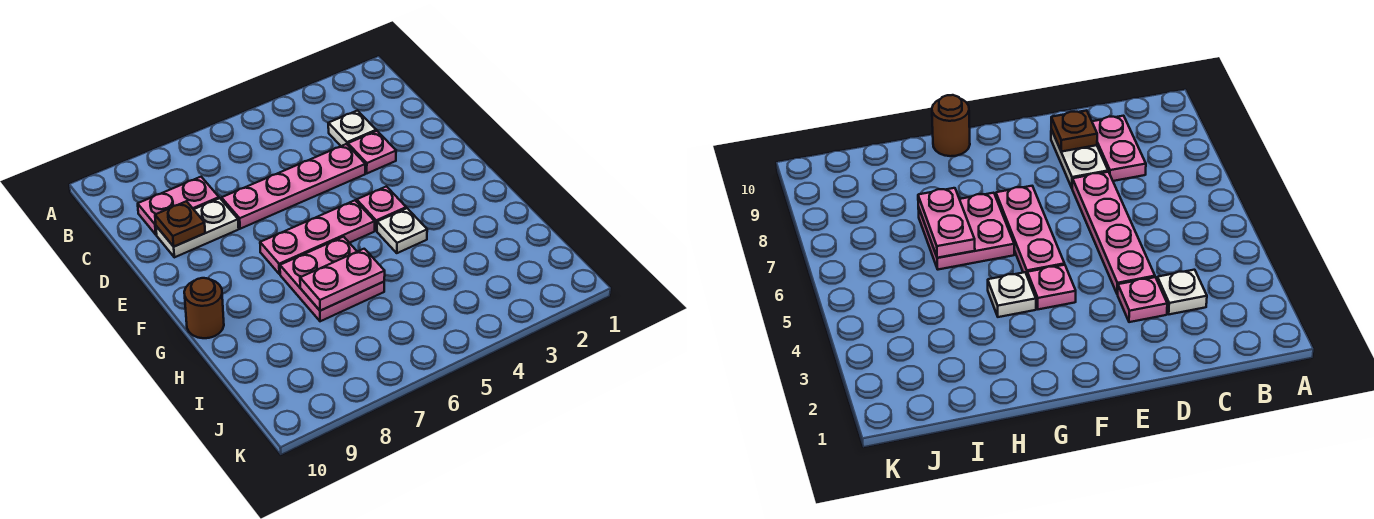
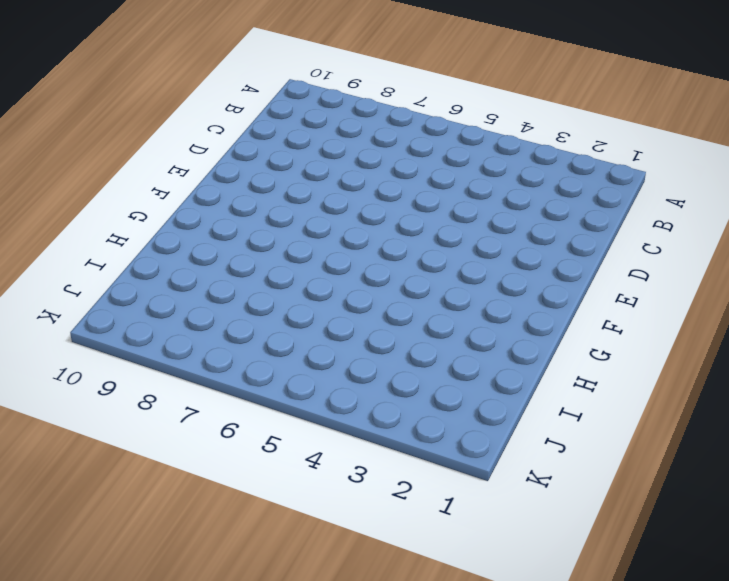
none -> white 1x1 plate [328,111,376,146]
none -> pink 1x2 plate [138,177,219,235]
none -> pink 1x1 plate [348,131,396,173]

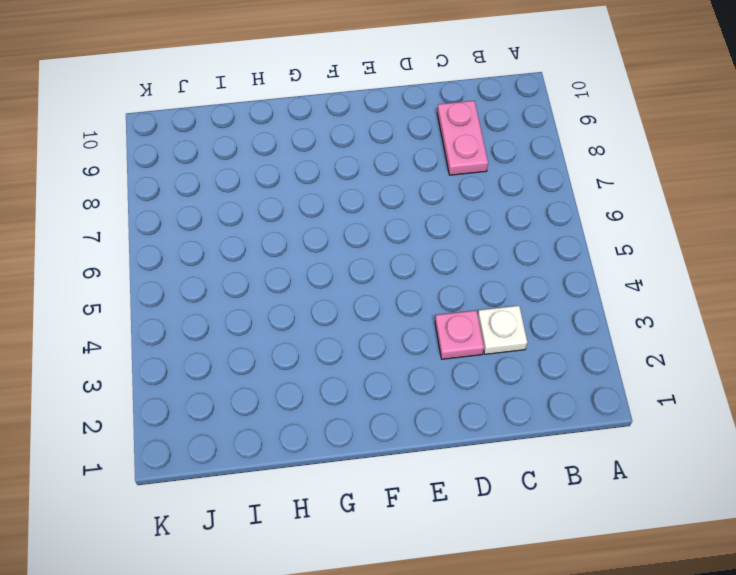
none -> pink 1x4 plate [222,144,365,229]
none -> white 1x2 plate [156,198,239,257]
none -> pink 1x1 plate [357,186,406,231]

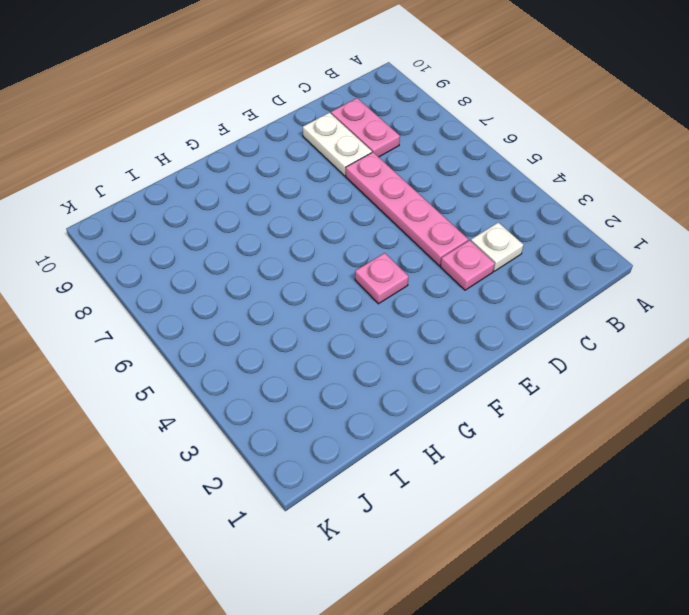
none -> pink 1x3 plate [260,200,375,274]
none -> white 1x1 plate [377,208,427,253]
none -> pink 2x2 plate [280,237,384,321]

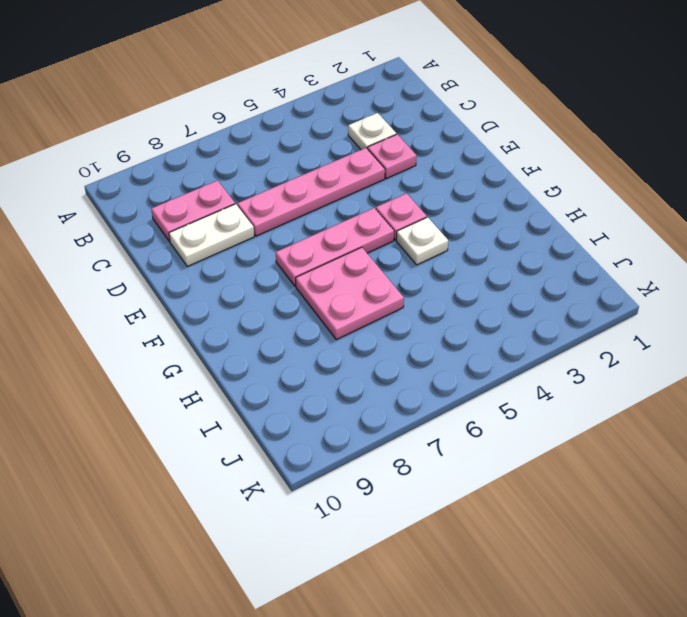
none -> brown 1x1 round brick [184,278,224,338]
none -> brown 1x1 plate [155,201,205,247]
none -> pink 1x2 plate [300,249,385,311]

